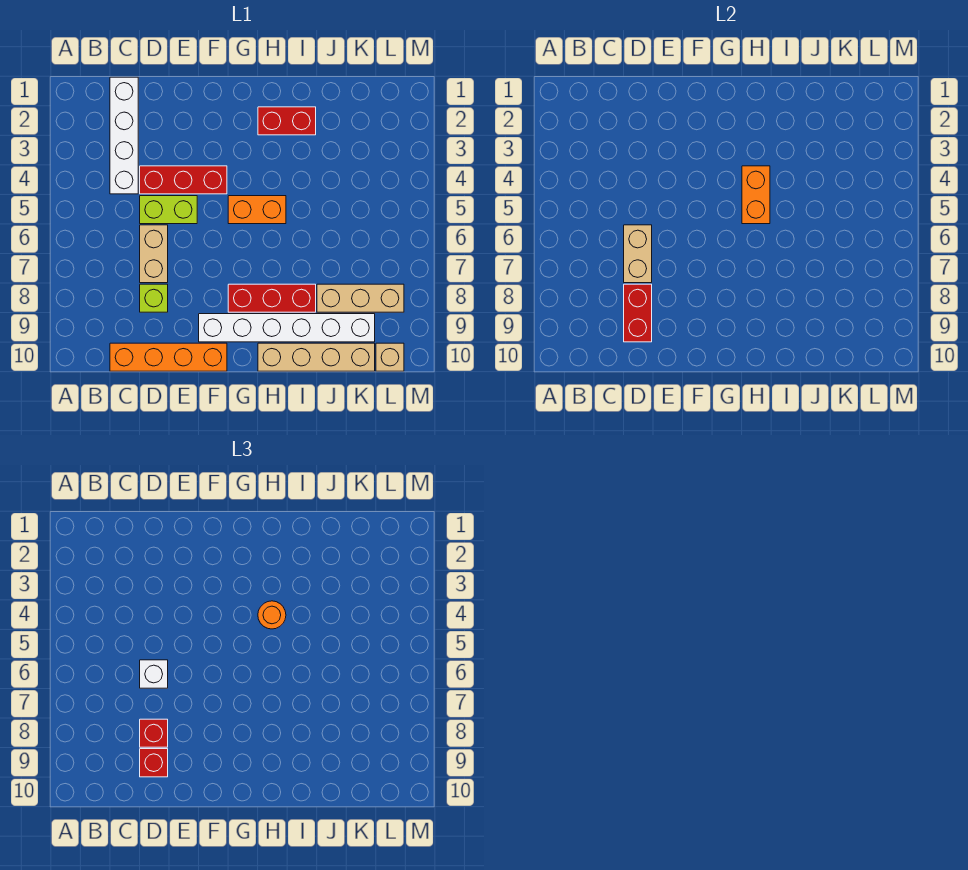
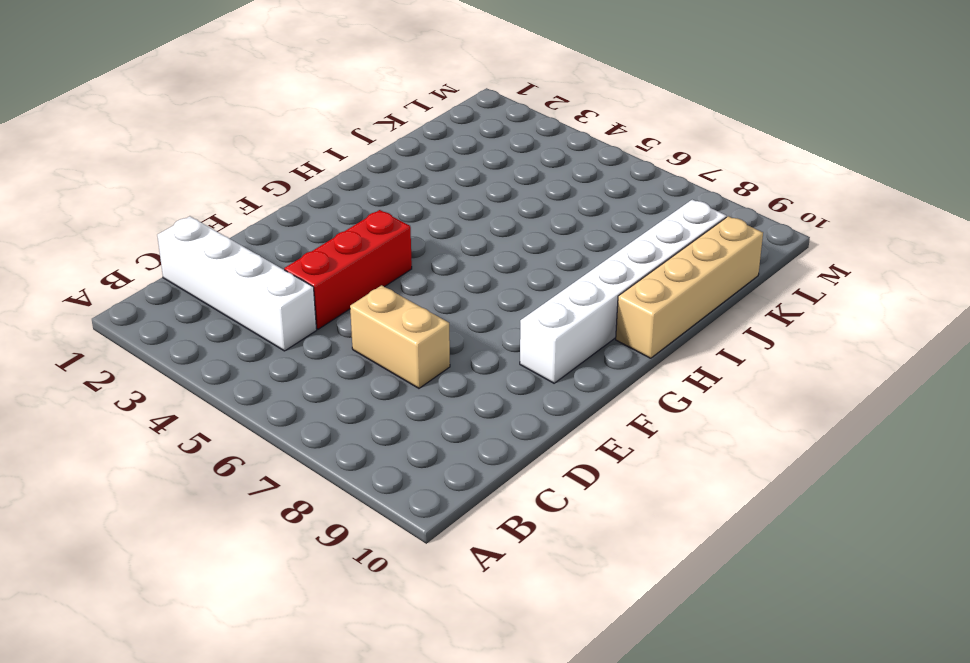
none -> orange 1x4 brick [110,343,227,371]
none -> lime 1x2 brick [140,196,197,224]
none -> lime 1x1 brick [140,284,168,312]

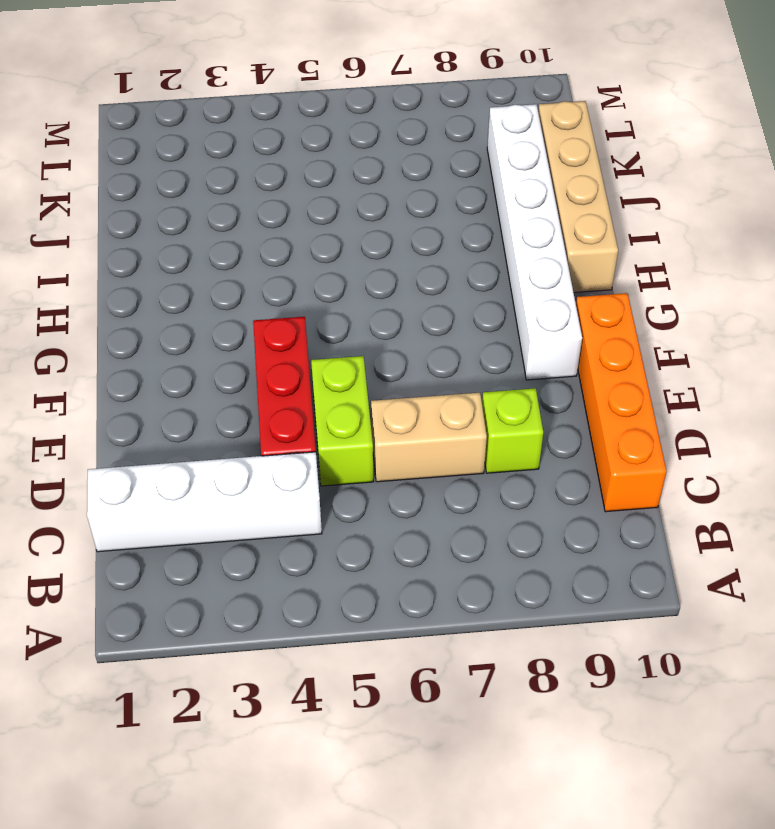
none -> orange 1x2 brick [228,196,286,224]
none -> red 1x3 brick [228,284,316,312]
none -> red 1x2 brick [258,107,316,135]

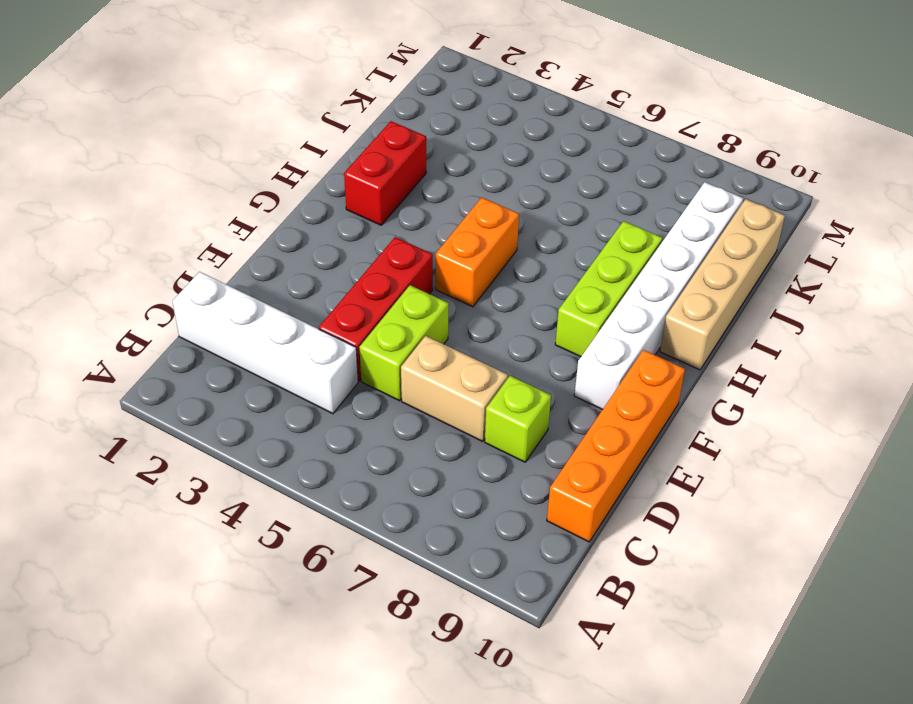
lime 1x3 brick [555,221,662,357] -> red 1x3 brick [228,284,316,312]
none -> tan 1x3 brick [317,284,404,312]
none -> tan 1x1 brick [376,343,404,371]
none -> tan 1x2 brick [624,225,652,283]

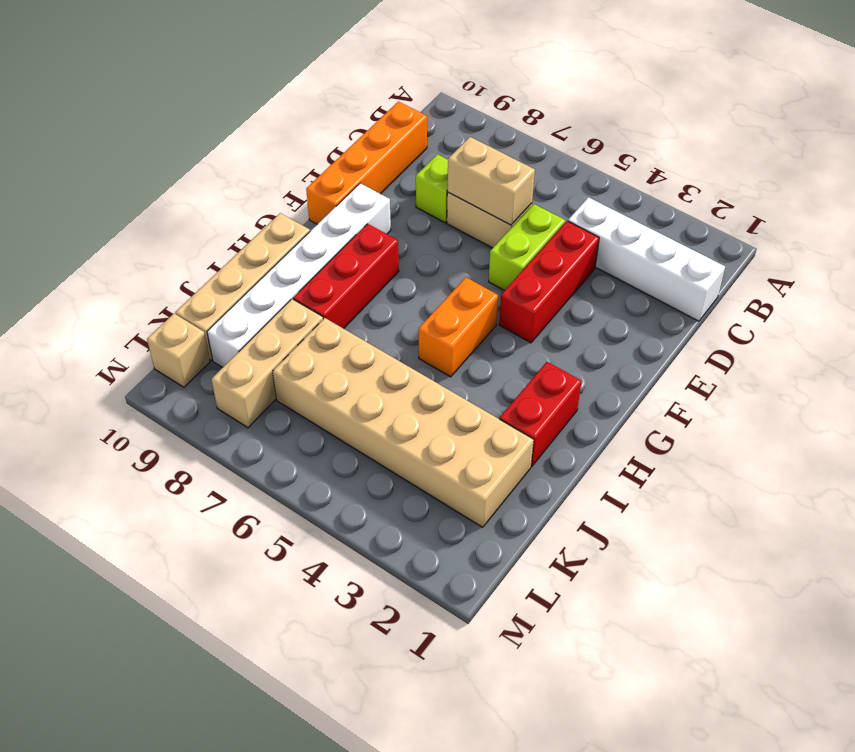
tan 2x6 brick [273,318,534,527] -> none
none -> red 1x2 brick [624,284,652,342]
none -> orange 1x2 brick [742,166,770,224]
none -> white 1x1 brick [140,660,168,688]

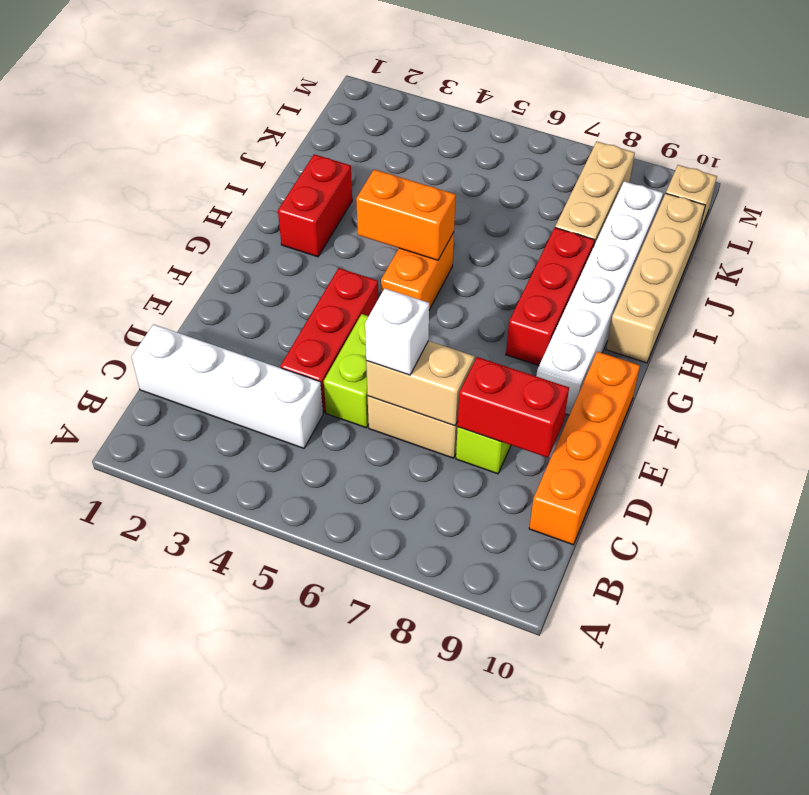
none -> red 1x1 brick [140,719,168,747]
none -> red 1x1 brick [140,749,168,777]
none -> orange 1x1 round brick [258,601,286,629]

